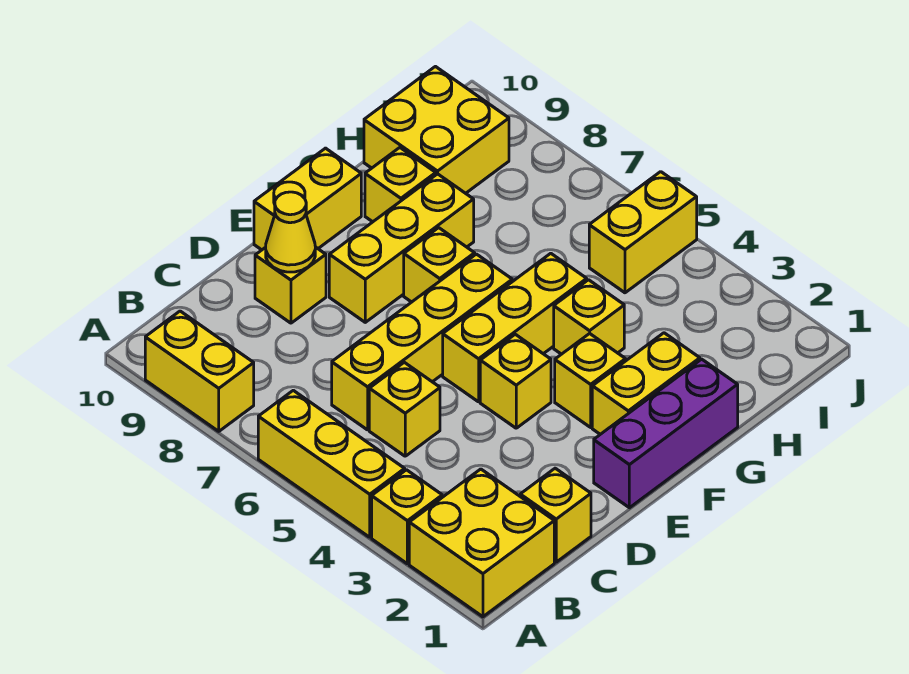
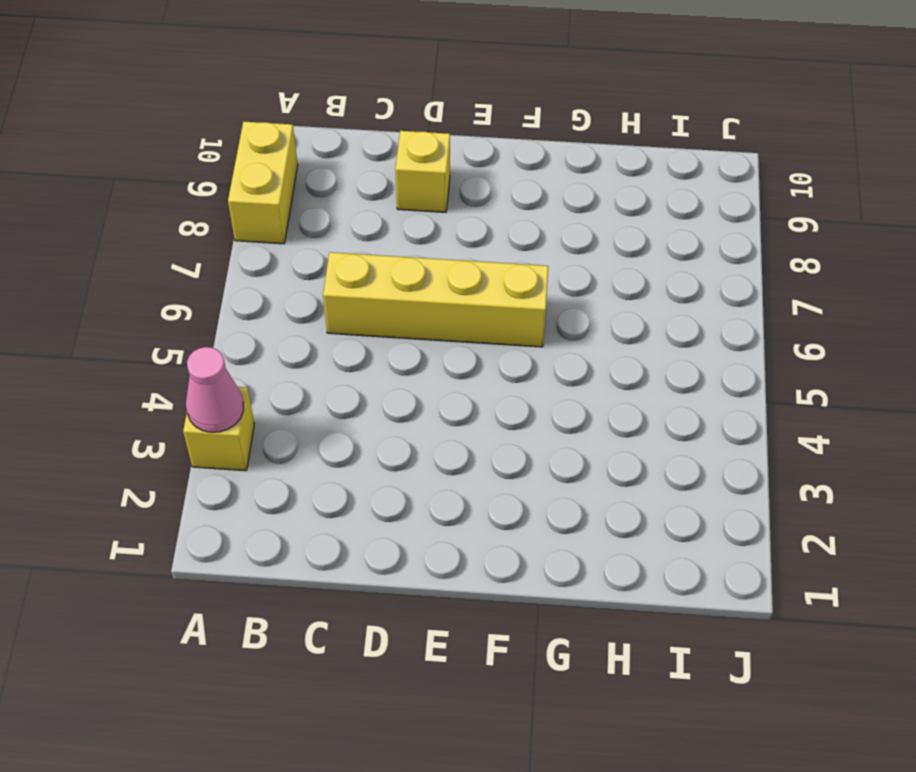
pink 1x1 cone [186,347,244,432] -> none
none -> yellow 2x2 brick [409,469,554,617]
none -> yellow 1x3 brick [258,390,405,537]
none -> yellow 1x1 brick [520,468,591,562]

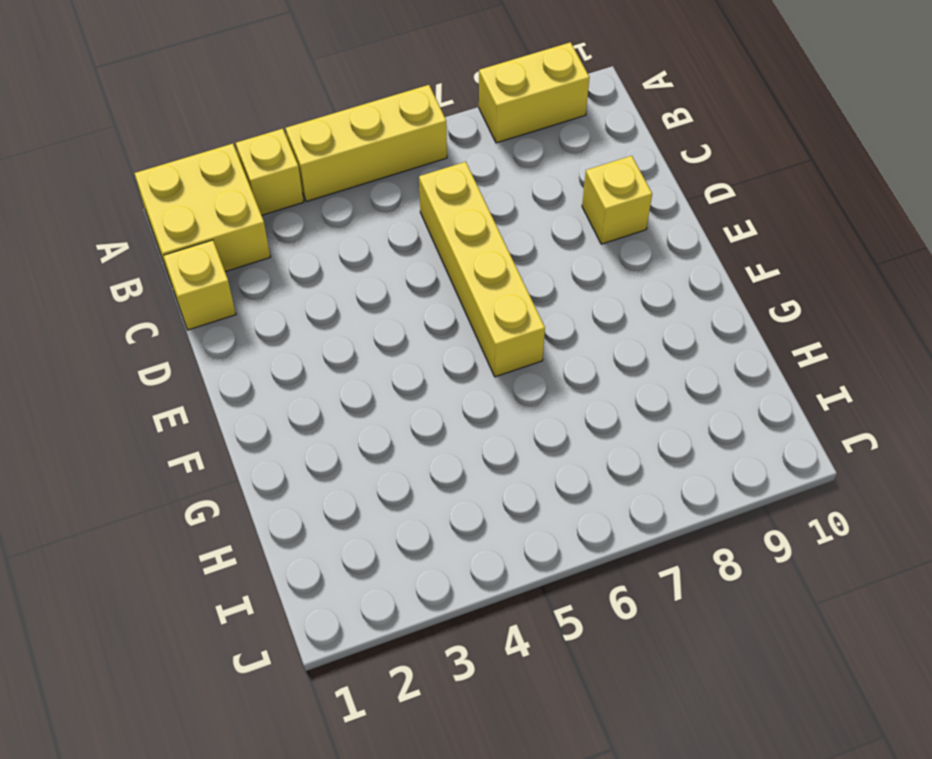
none -> yellow 1x1 brick [369,362,440,456]
none -> purple 1x3 brick [594,359,738,508]
none -> yellow 1x1 brick [480,334,551,428]

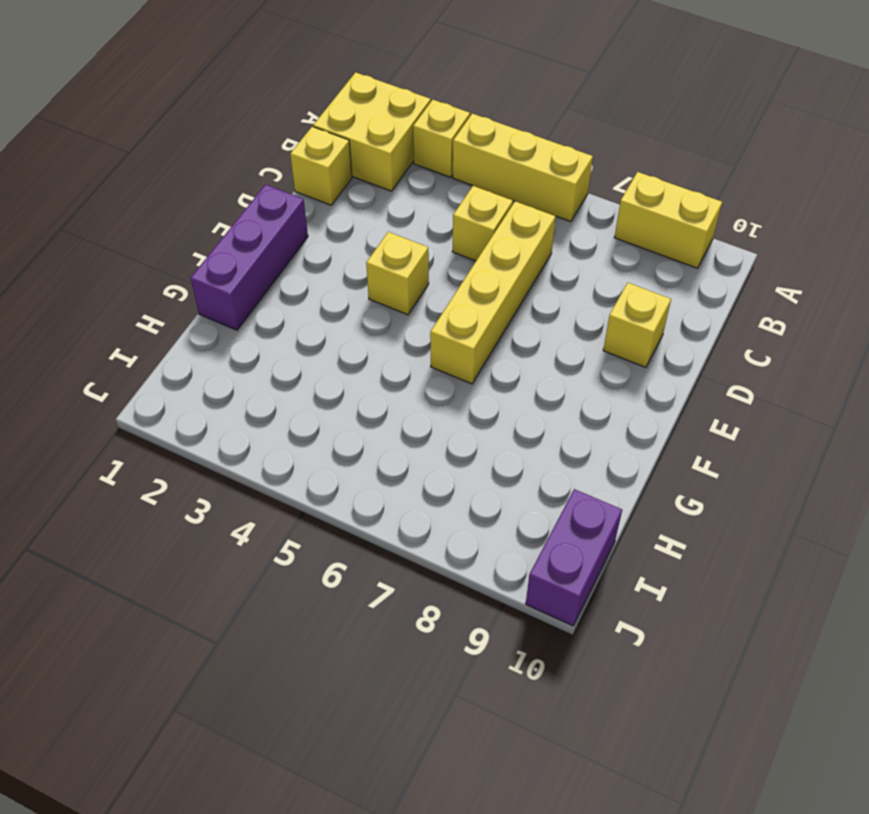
purple 1x2 brick [526,489,622,626] -> yellow 2x2 brick [364,67,509,193]
none -> yellow 1x3 brick [443,253,587,402]
none -> yellow 1x3 brick [329,174,474,322]
none -> yellow 1x2 brick [254,148,361,250]

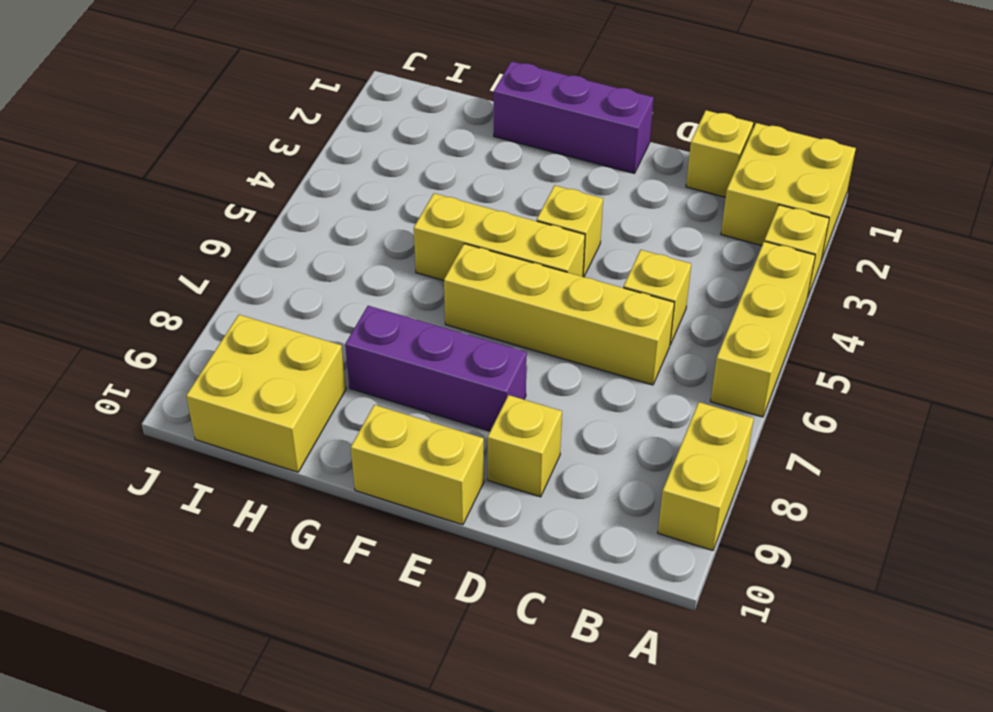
purple 1x3 brick [345,306,527,431] -> yellow 1x3 brick [329,174,474,322]
none -> yellow 1x2 brick [592,333,700,434]
none -> yellow 1x1 brick [555,333,626,427]
none -> yellow 1x1 brick [404,228,475,302]

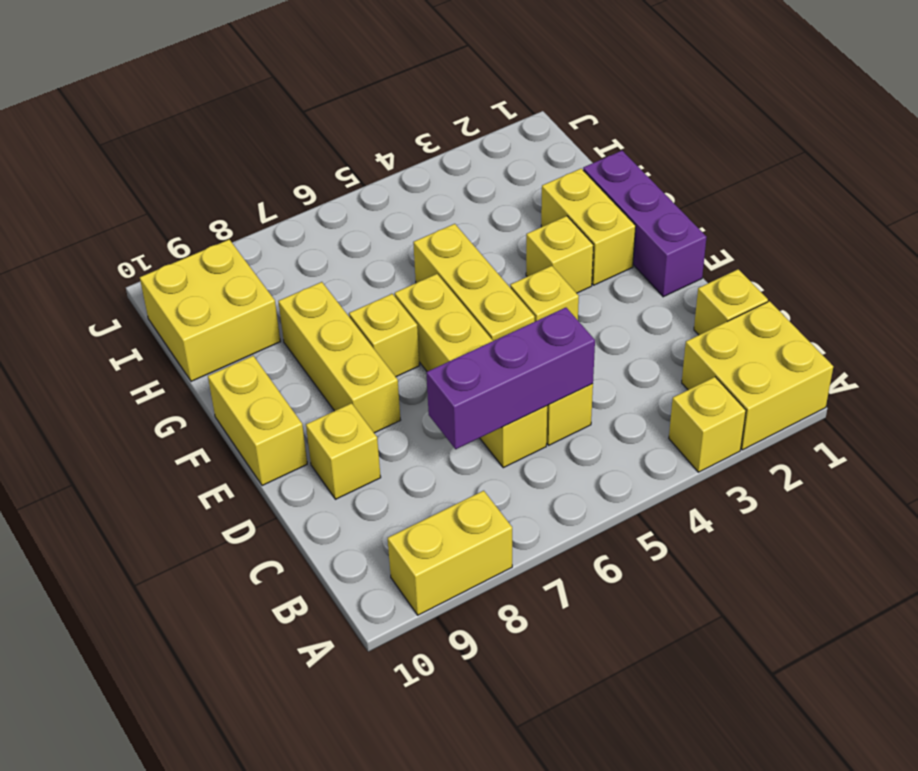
purple 1x3 brick [426,308,595,449] -> none
none -> yellow 1x3 brick [258,390,405,537]
none -> yellow 1x1 brick [554,280,624,354]
none -> yellow 1x1 brick [365,148,436,222]

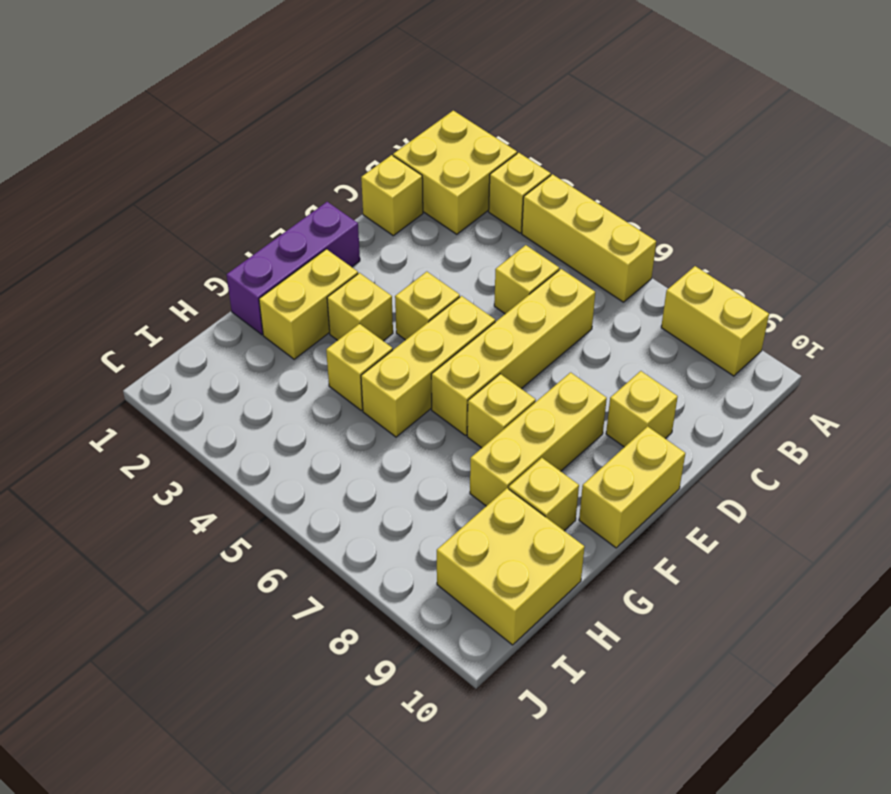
none -> yellow 1x2 brick [589,172,697,293]
none -> yellow 1x1 cone [266,192,315,272]

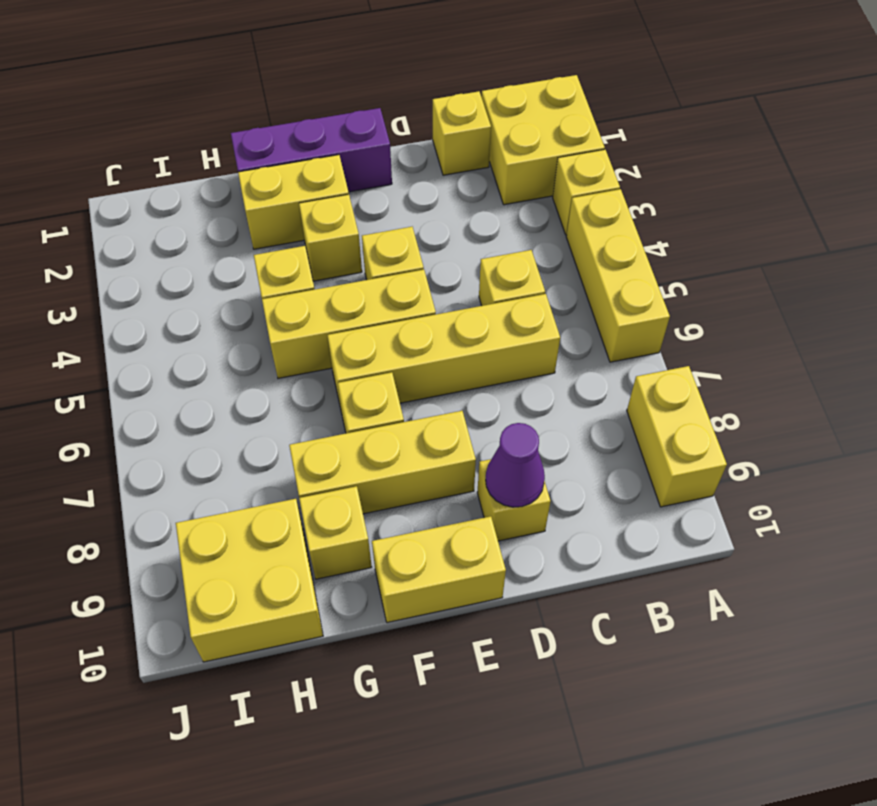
purple 1x1 cone [486,423,545,507] -> yellow 1x1 cone [266,192,315,272]
none -> yellow 1x2 brick [589,172,697,293]

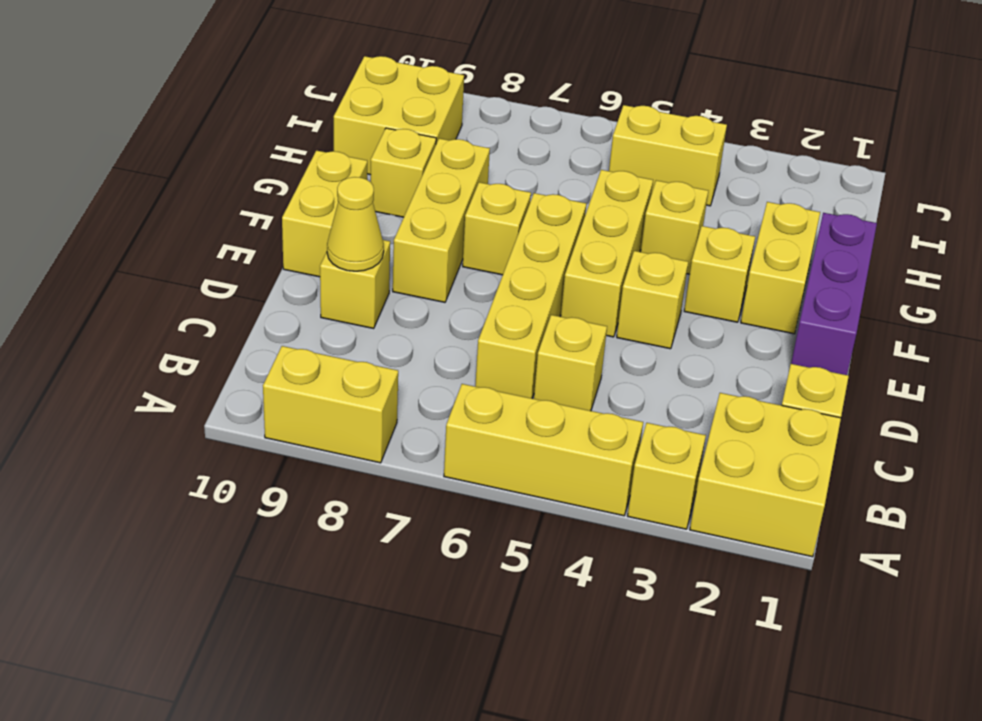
yellow 1x2 brick [609,105,727,206] -> yellow 1x2 brick turned to [589,172,697,293]

